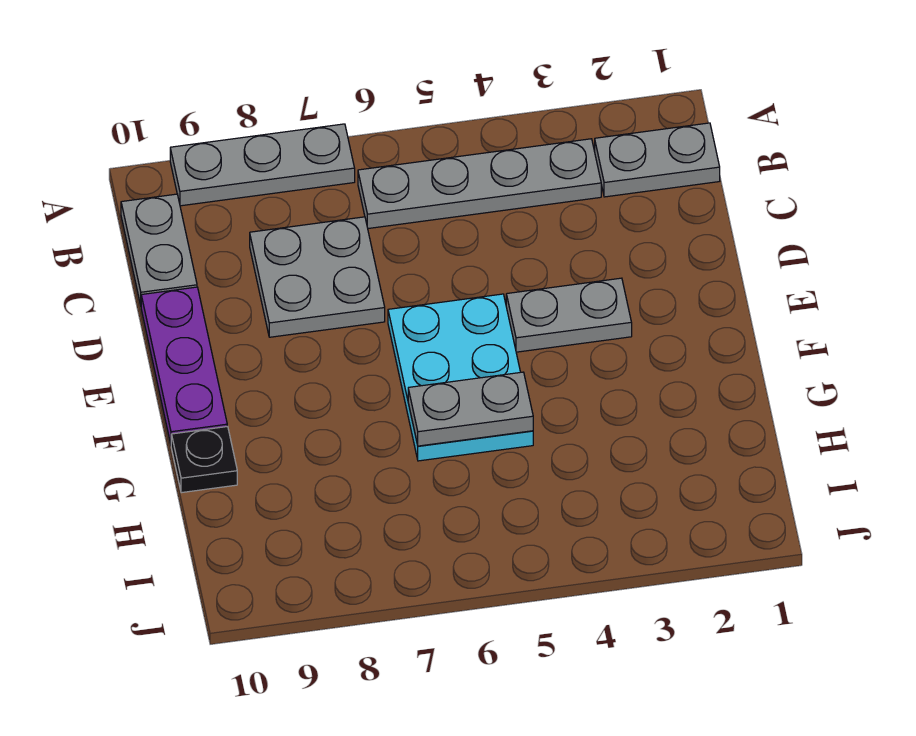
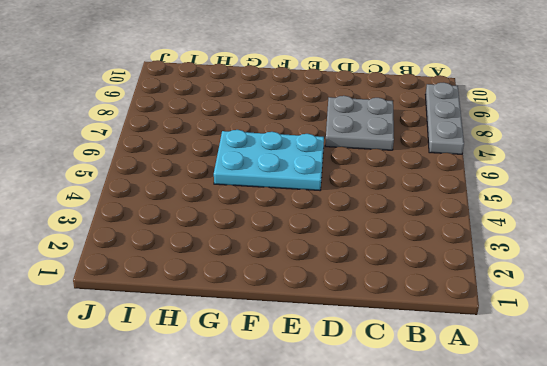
none -> grey 1x2 plate [595,123,720,197]
none -> grey 1x4 plate [358,139,601,228]

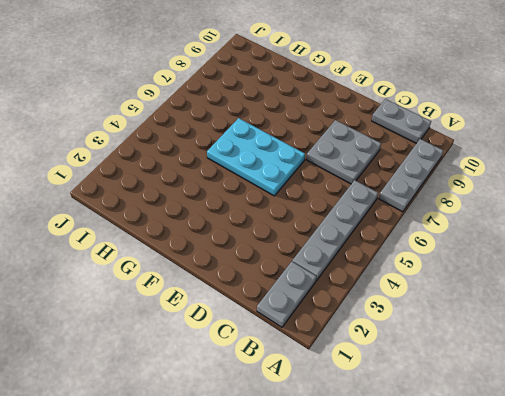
none -> purple 1x3 plate [141,287,227,444]
none -> grey 1x2 plate [506,278,632,352]

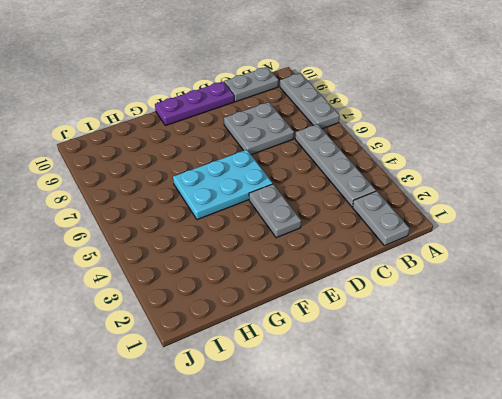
none -> black 1x1 plate [171,426,237,493]
none -> grey 1x2 plate [408,372,533,446]

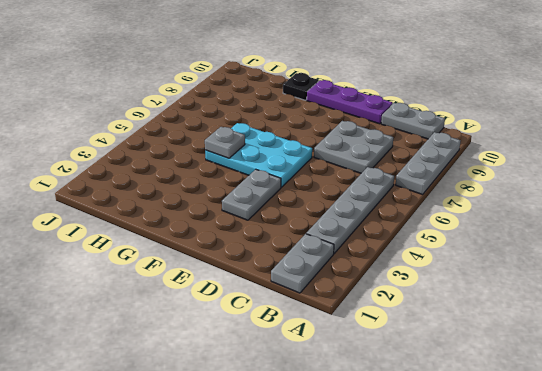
grey 1x1 plate [205,127,245,158] -> grey 1x2 plate [408,372,533,446]

